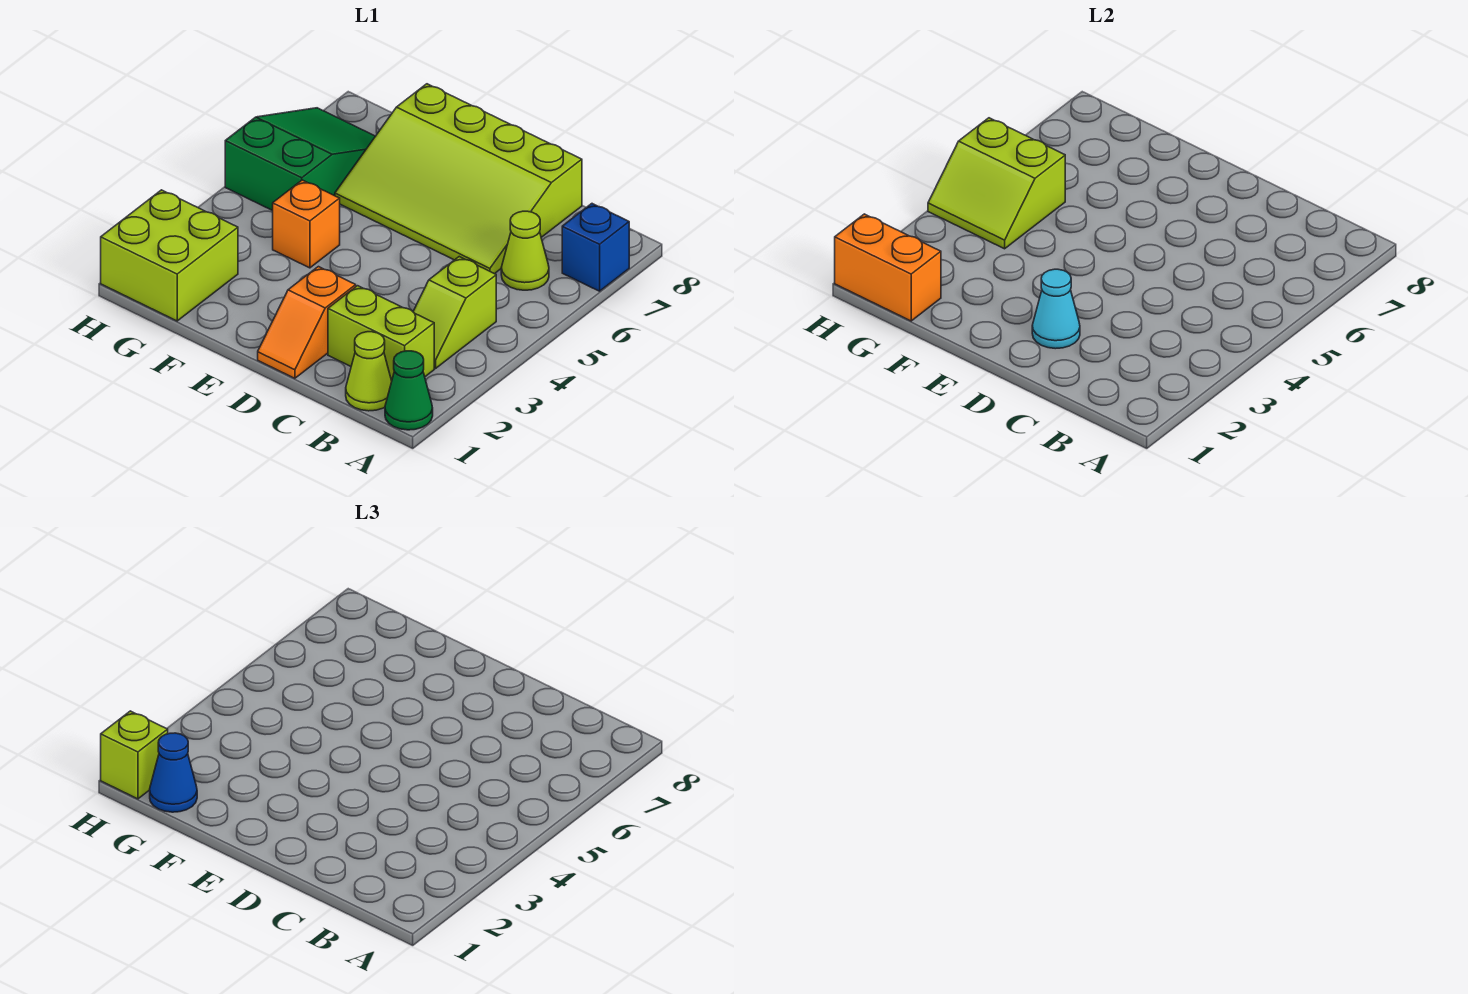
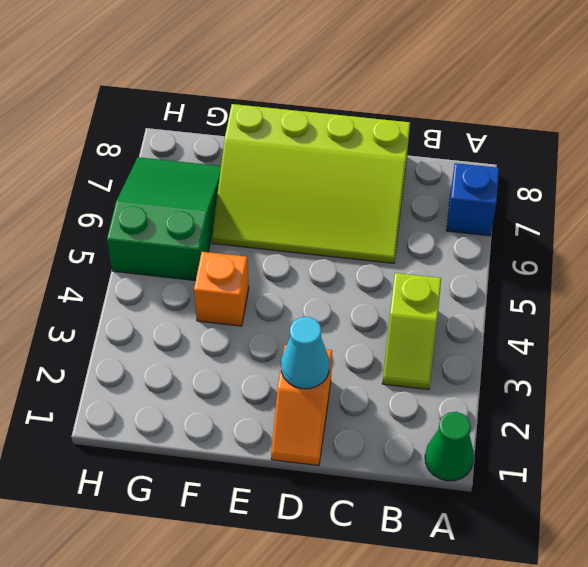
none -> lime 1x1 cone [346,332,392,411]
none -> lime 1x2 brick [328,286,434,381]
none -> lime 1x1 cone [501,211,549,290]

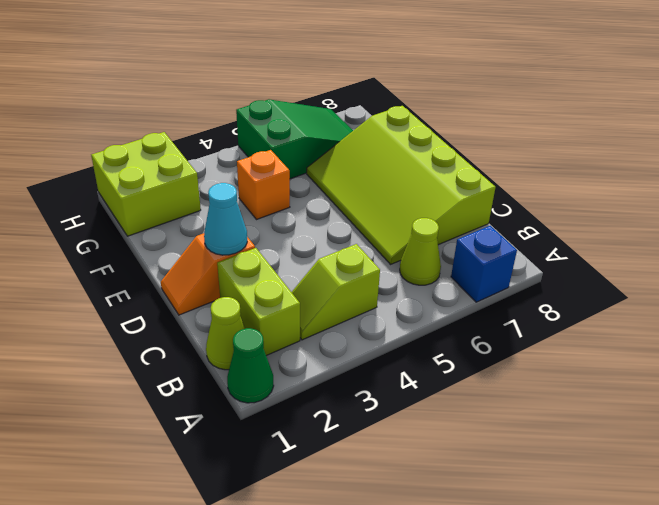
none -> orange 1x2 brick [835,214,941,321]
none -> lime 2x2 slope [928,118,1065,249]
none -> blue 1x1 cone [150,733,197,812]

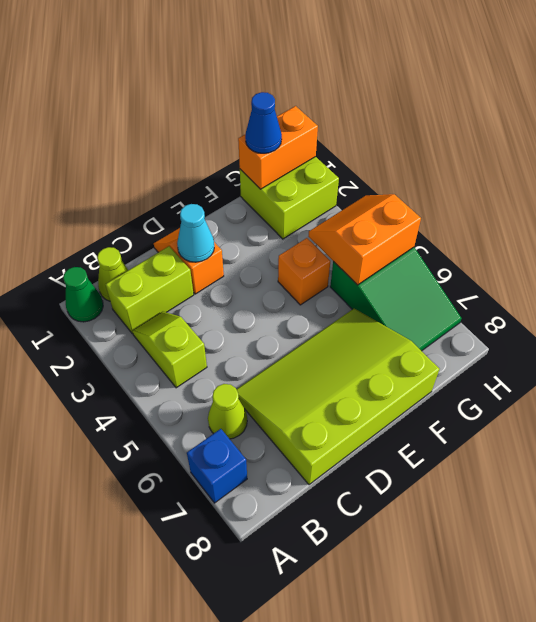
orange 2x2 slope [308,194,421,285] -> lime 2x2 slope [928,118,1065,249]
none -> lime 1x1 brick [101,711,168,799]

